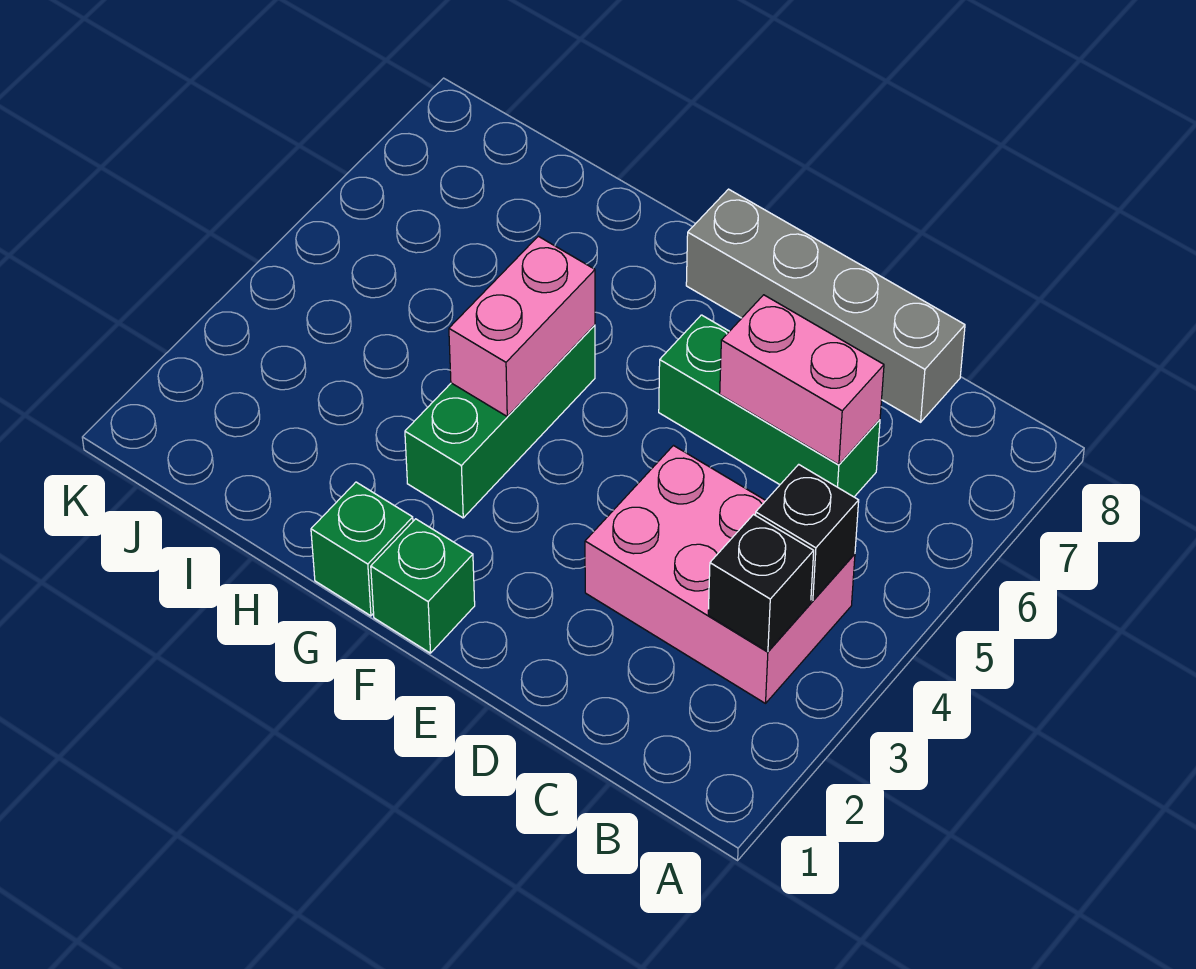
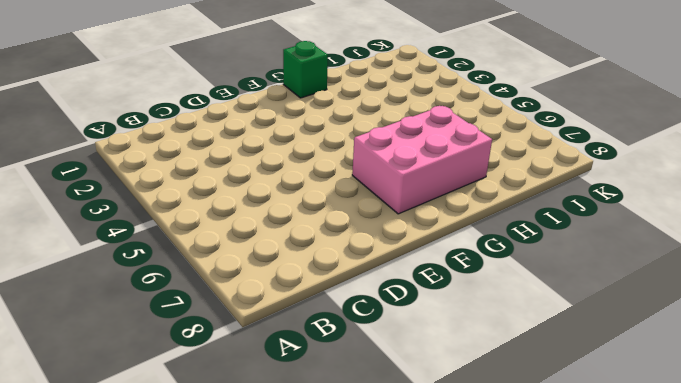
pink 2x3 brick [352,106,492,214] -> pink 2x3 brick moved to [585,446,855,703]
none -> green 1x3 brick [659,315,880,497]
none -> grey 1x4 brick [686,189,965,422]

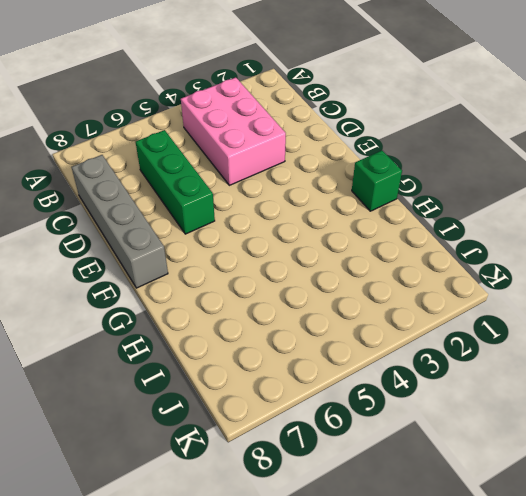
none -> green 1x1 brick [371,519,475,653]
none -> green 1x3 brick [405,325,595,518]

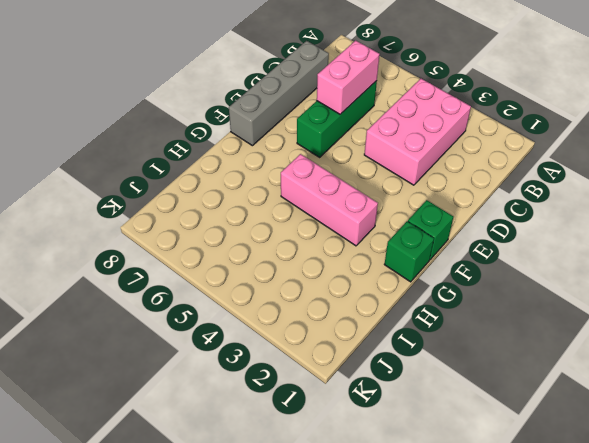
pink 1x3 brick [281,154,378,246] -> green 1x3 brick [405,325,595,518]
none -> black 1x1 brick [708,515,814,652]
none -> black 1x1 brick [756,464,859,601]

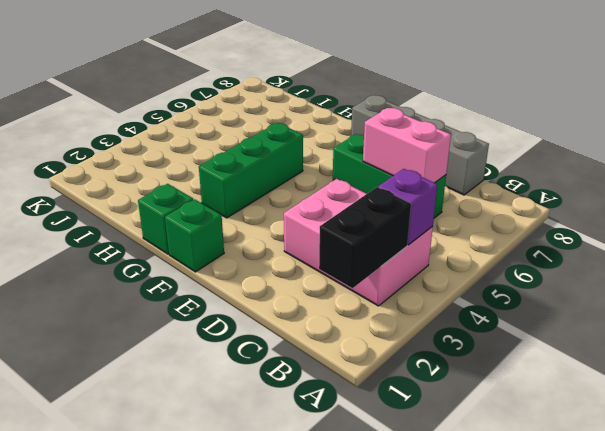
black 1x2 brick [319,187,411,288] -> black 1x1 brick [708,515,814,652]
purple 1x1 brick [378,169,437,245] -> black 1x1 brick [756,464,859,601]
none -> pink 1x2 brick [449,236,595,417]

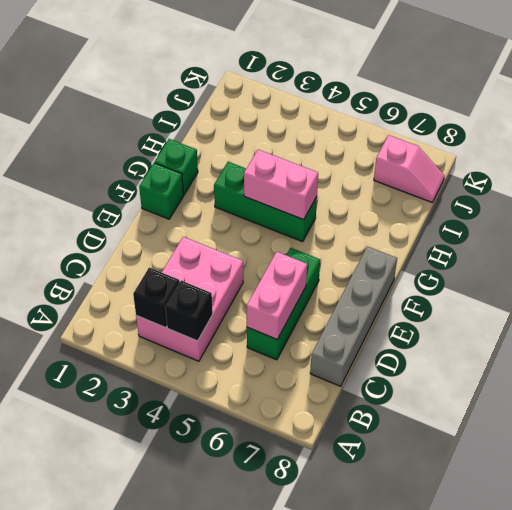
pink 1x2 slope [374,135,445,202] -> none

